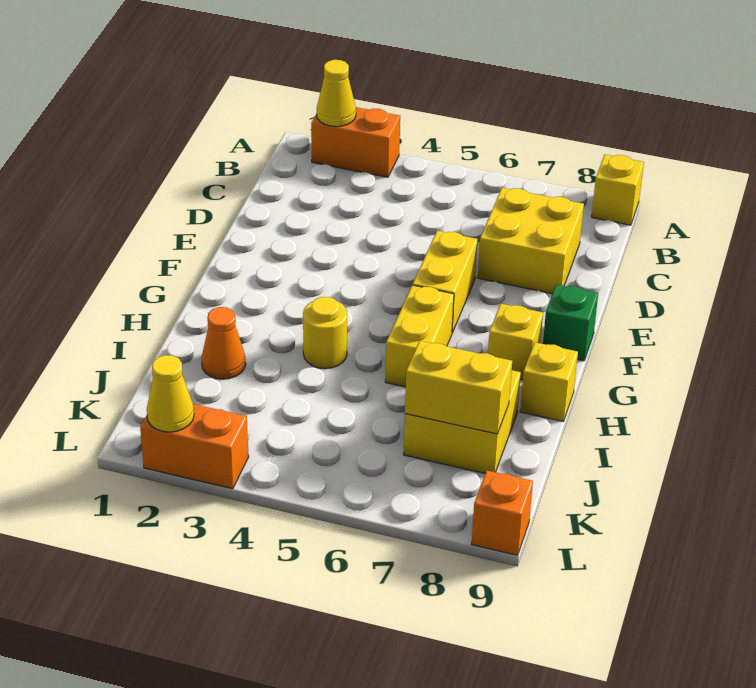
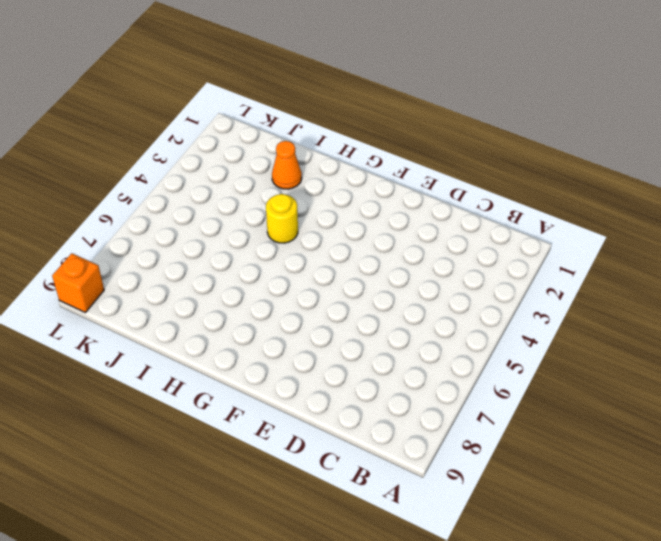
none -> orange 1x2 brick [311,107,400,177]
none -> yellow 1x1 brick [592,155,644,225]
none -> yellow 2x2 brick [478,188,584,294]

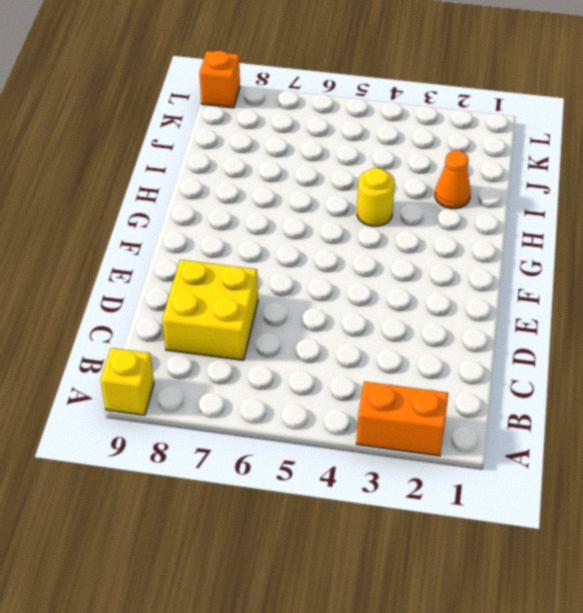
none -> yellow 1x2 brick [413,231,477,333]
none -> green 1x1 brick [543,284,598,361]
none -> yellow 1x2 brick [385,285,454,387]

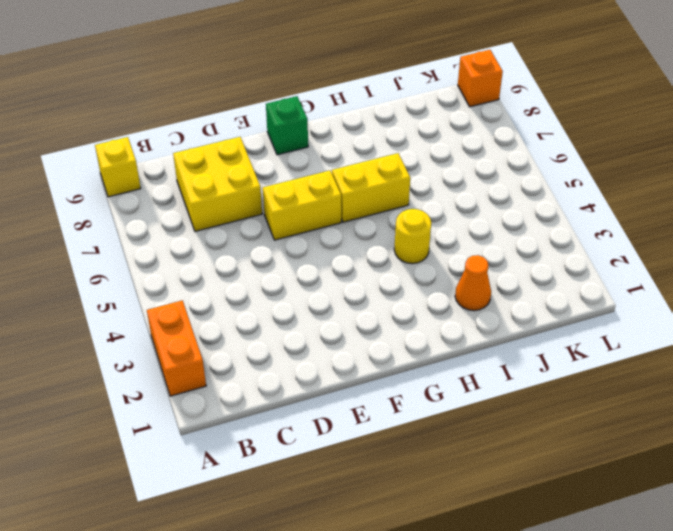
none -> yellow 1x1 brick [488,304,543,380]
none -> yellow 1x1 brick [520,342,578,421]
none -> yellow 2x2 brick [404,370,521,473]

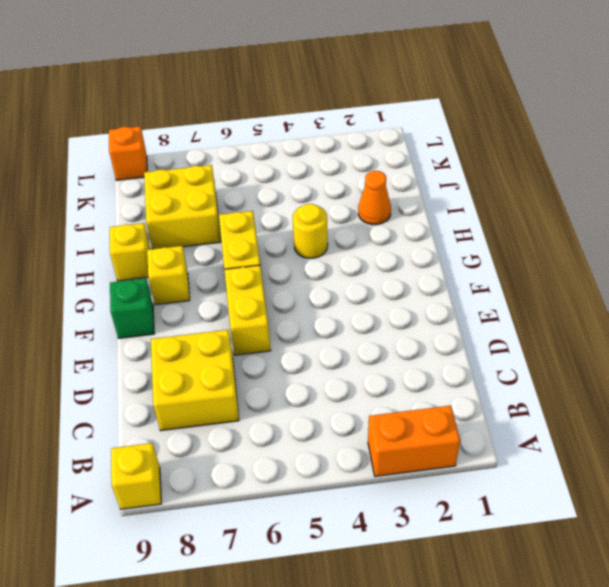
none -> orange 1x2 brick [140,404,249,489]
none -> yellow 1x1 cone [317,60,356,127]
none -> yellow 1x2 brick [405,341,512,434]

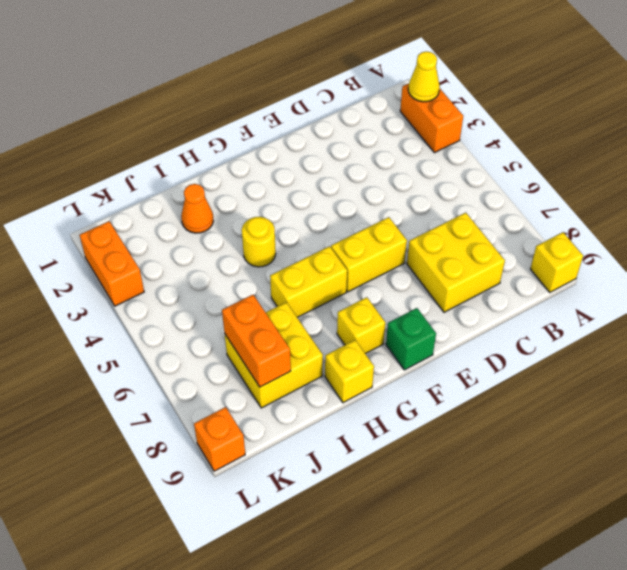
orange 1x2 brick [222,295,291,387] -> yellow 1x2 brick [405,341,512,434]
none -> yellow 1x1 cone [147,355,194,432]

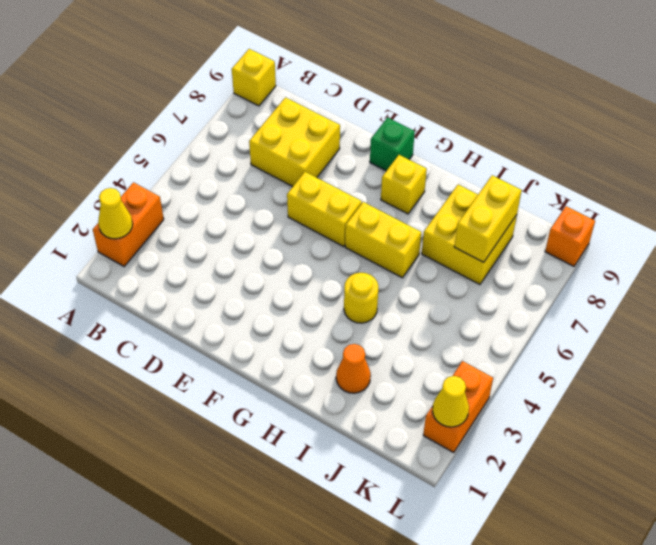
none -> yellow 1x1 brick [520,342,578,421]

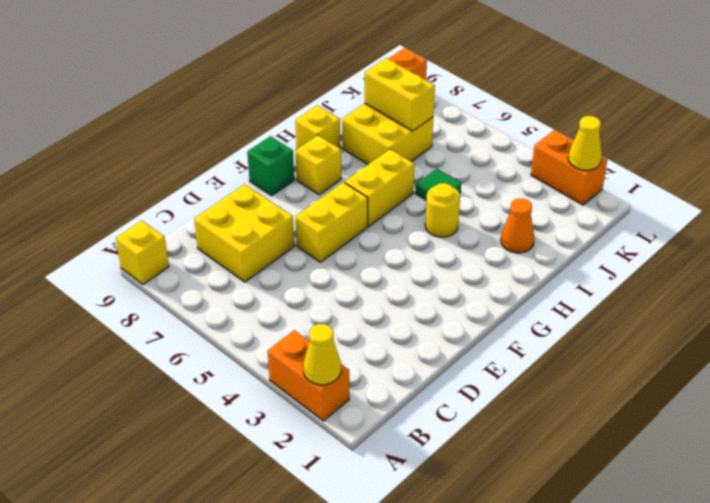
green 1x1 tile [415,169,461,200] -> none

